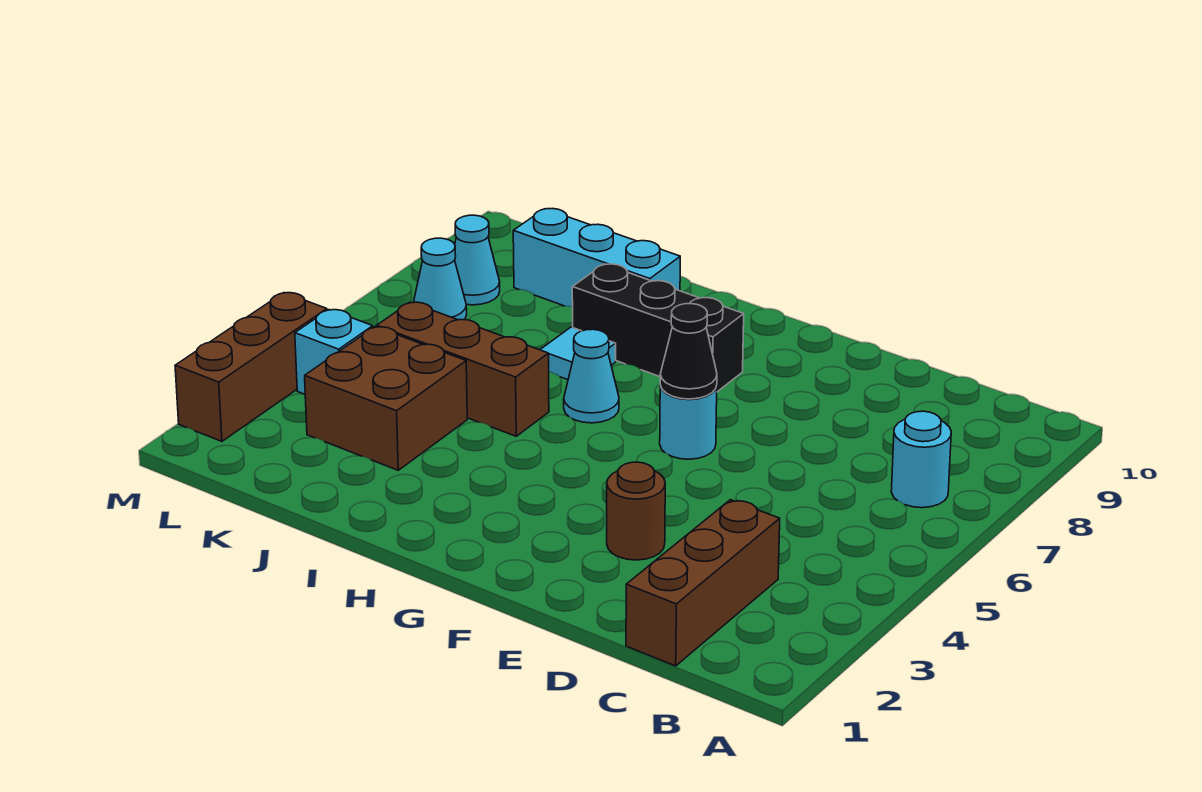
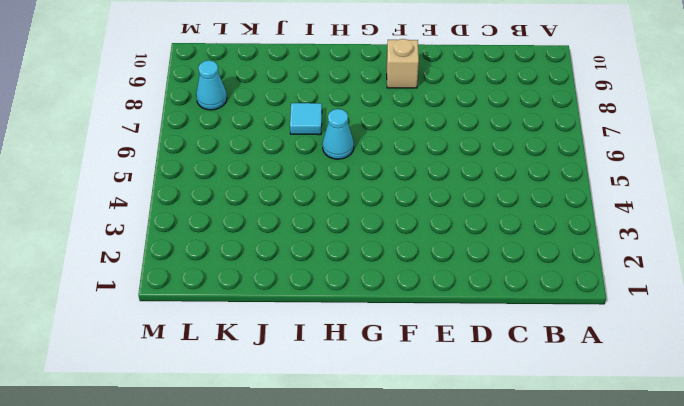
tan 1x1 brick [387,39,419,88] -> none
none -> cyan 1x1 round brick [891,411,951,508]
none -> brown 1x3 brick [626,500,780,666]
none -> brown 1x1 round brick [607,462,665,560]

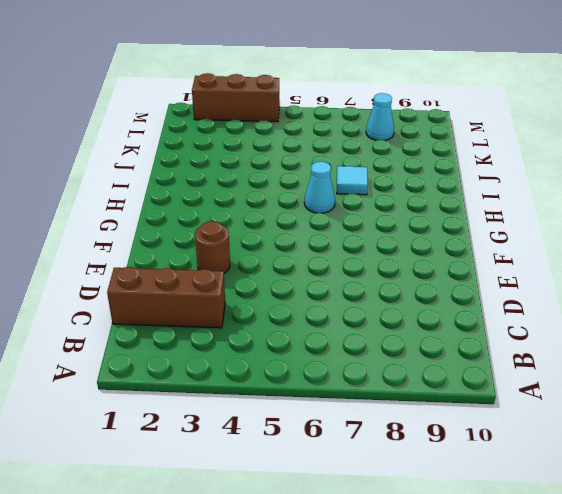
none -> cyan 1x1 round brick [891,411,951,508]
none -> cyan 1x1 round brick [660,386,717,459]
none -> black 1x3 brick [572,264,744,392]

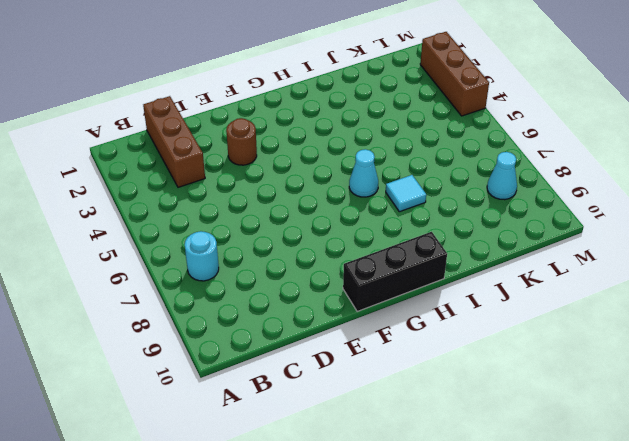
black 1x3 brick [343,232,447,311] -> black 1x3 brick moved to [572,264,744,392]
none -> cyan 1x1 round brick [660,386,717,459]
none -> brown 1x3 brick [377,302,549,436]
none -> cyan 1x3 brick [513,209,680,307]

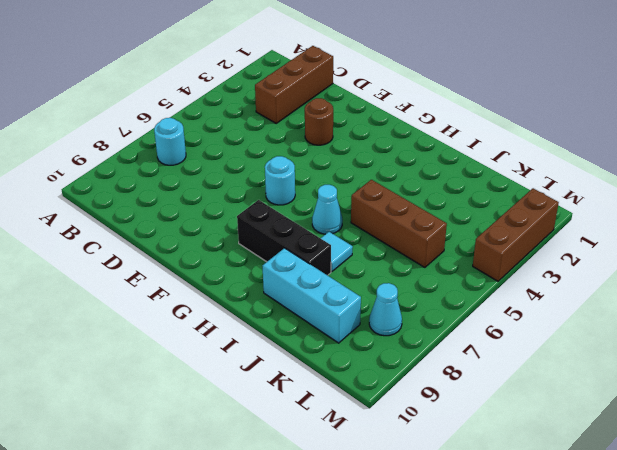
none -> brown 2x2 brick [305,327,467,470]
none -> cyan 1x1 brick [295,310,373,394]
none -> cyan 1x1 cone [413,238,467,320]

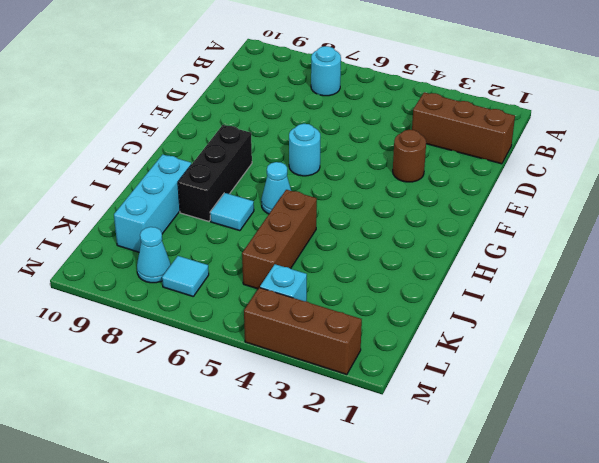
cyan 1x1 tile [162,256,209,296] -> cyan 1x1 cone [413,238,467,320]
none -> brown 2x2 brick [305,327,467,470]
none -> black 1x1 cone [660,304,717,399]

